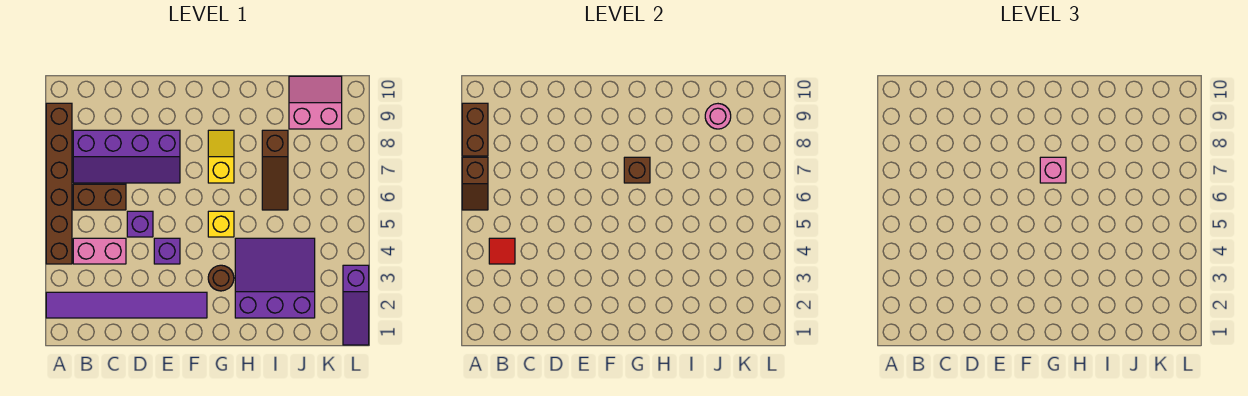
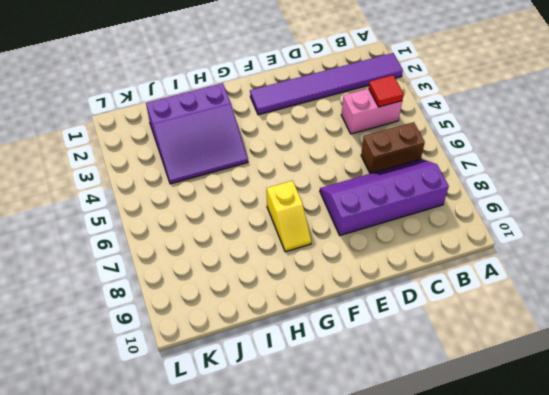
none -> brown 1x6 brick [46,103,72,264]
none -> purple 1x1 brick [127,211,153,237]
none -> purple 1x1 brick [154,238,180,264]

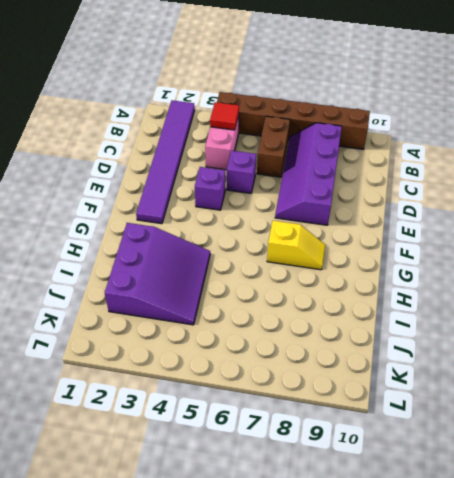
none -> brown 1x1 round brick [208,265,234,291]
none -> yellow 1x1 brick [208,211,234,237]
none -> brown 1x3 slope [262,130,288,210]

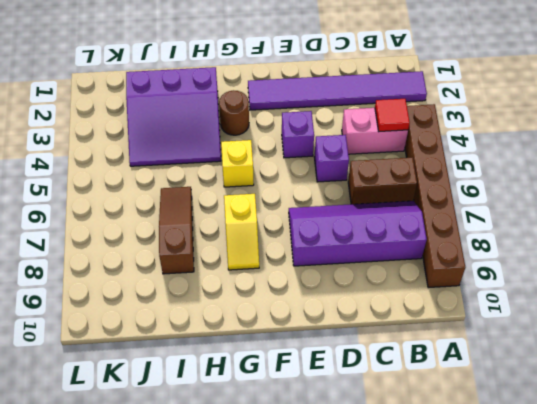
none -> pink 2x2 slope [289,76,342,129]
none -> purple 1x3 slope [343,265,369,345]
none -> brown 1x2 slope [462,157,488,210]

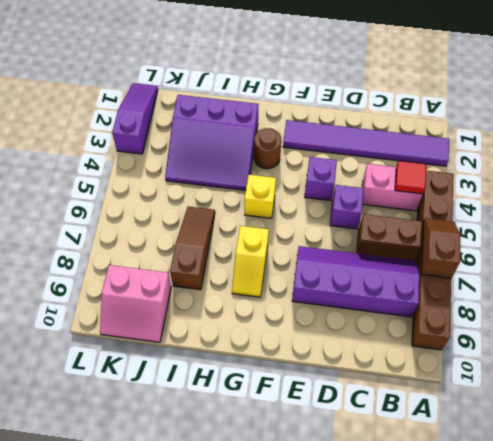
none -> brown 1x2 brick [462,103,488,156]
none -> brown 1x1 brick [624,157,650,183]
none -> pink 1x1 round brick [705,104,731,129]

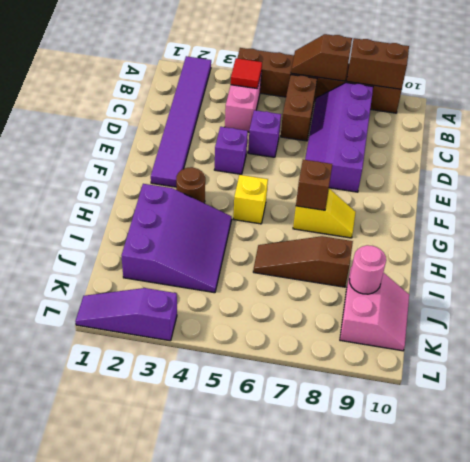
none -> pink 1x1 brick [1040,157,1066,183]

